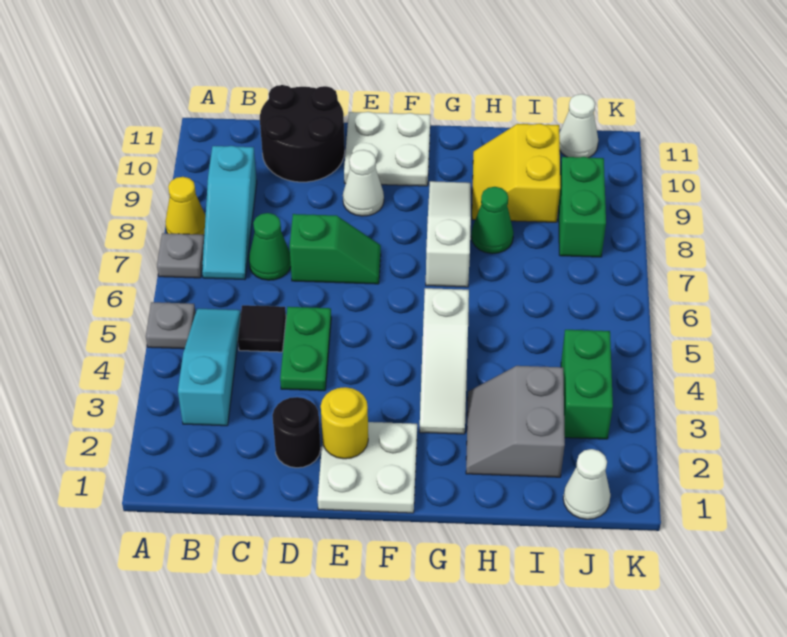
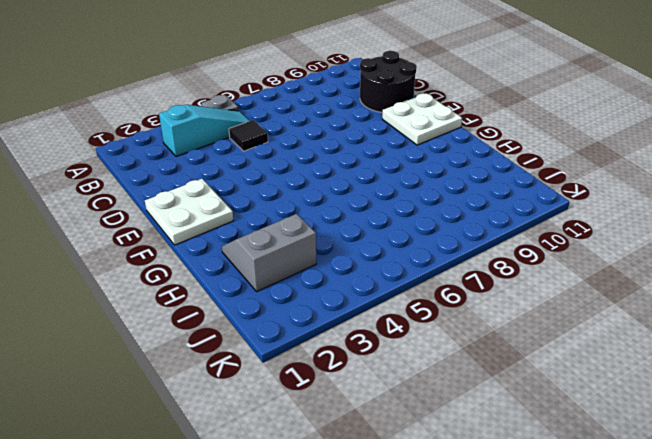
none -> grey 1x1 plate [157,233,204,278]
none -> yellow 1x1 cone [166,177,206,235]
none -> cyan 1x3 slope [202,146,257,280]

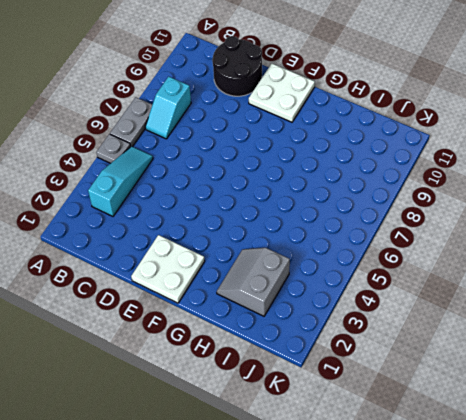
grey 1x2 plate [110,97,152,147] -> grey 1x1 plate [157,233,204,278]
cyan 1x2 slope [145,77,191,139] -> cyan 1x3 slope [202,146,257,280]
none -> yellow 1x1 cone [166,177,206,235]
none -> black 1x1 tile [238,305,286,352]
none -> green 1x1 cone [249,213,291,280]

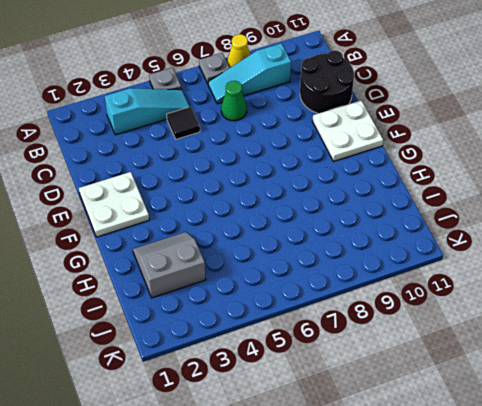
none -> black 1x1 round brick [272,397,321,468]
none -> green 1x2 plate [280,307,331,391]
none -> green 1x2 slope [290,214,381,284]

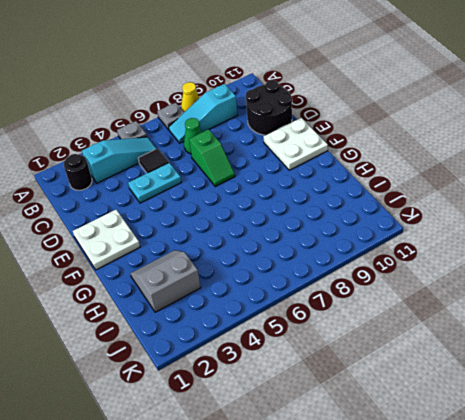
black 1x1 round brick [64,154,92,190] -> black 1x1 round brick moved to [272,397,321,468]
cyan 1x2 plate [128,163,181,203] -> green 1x2 plate [280,307,331,391]
none -> white 1x1 cone [343,150,384,216]
none -> white 1x3 slope [419,288,469,434]
none -> white 1x3 slope [426,181,471,287]

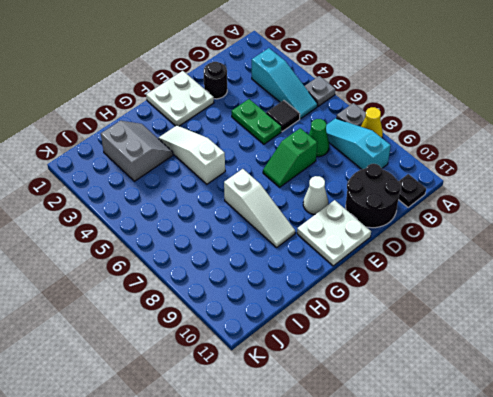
black 1x1 plate [398,174,426,207] -> none
none -> green 1x1 cone [471,187,514,254]
none -> yellow 2x2 slope [472,124,560,222]
none -> white 1x1 cone [563,449,611,519]

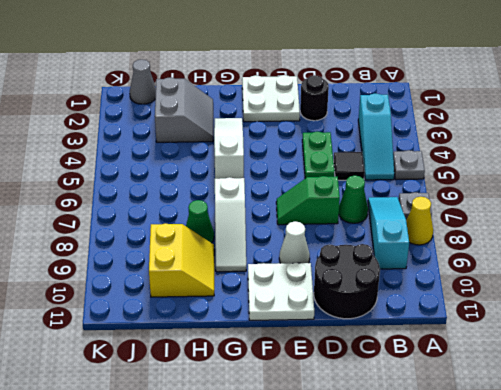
grey 1x1 cone [130,59,156,104] -> white 1x1 cone [563,449,611,519]
none -> green 1x2 brick [561,330,613,439]
none -> green 1x2 brick [559,157,606,257]
none -> white 1x1 cone [559,94,598,158]

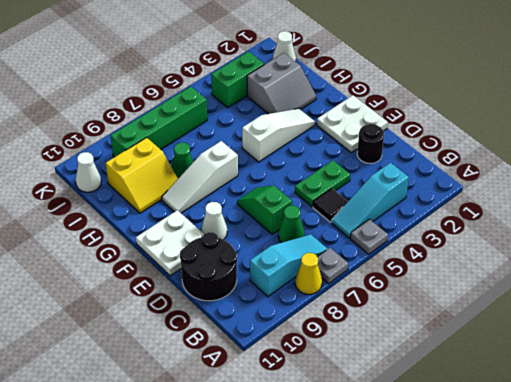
green 1x4 brick [111,86,207,157] -> green 1x2 brick [559,157,606,257]
none -> yellow 1x1 round brick [321,387,368,459]

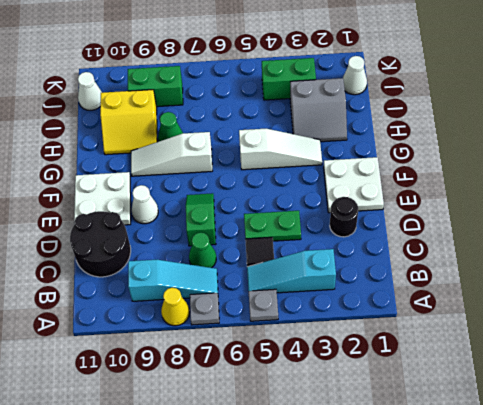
none -> yellow 1x1 round brick [321,387,368,459]

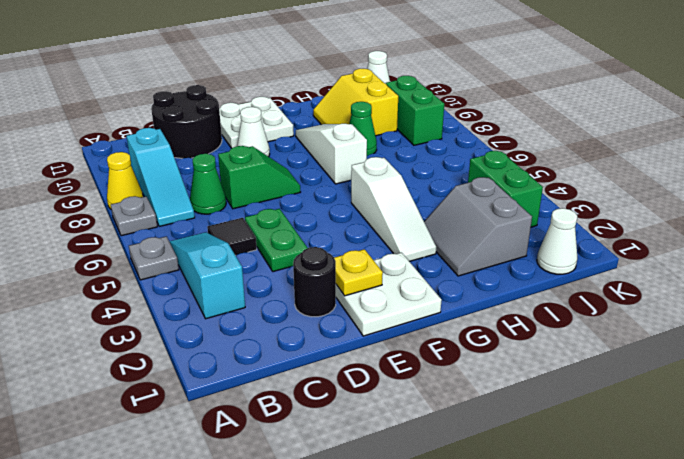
yellow 1x1 plate [334,249,383,296] -> yellow 1x1 round brick [321,387,368,459]

